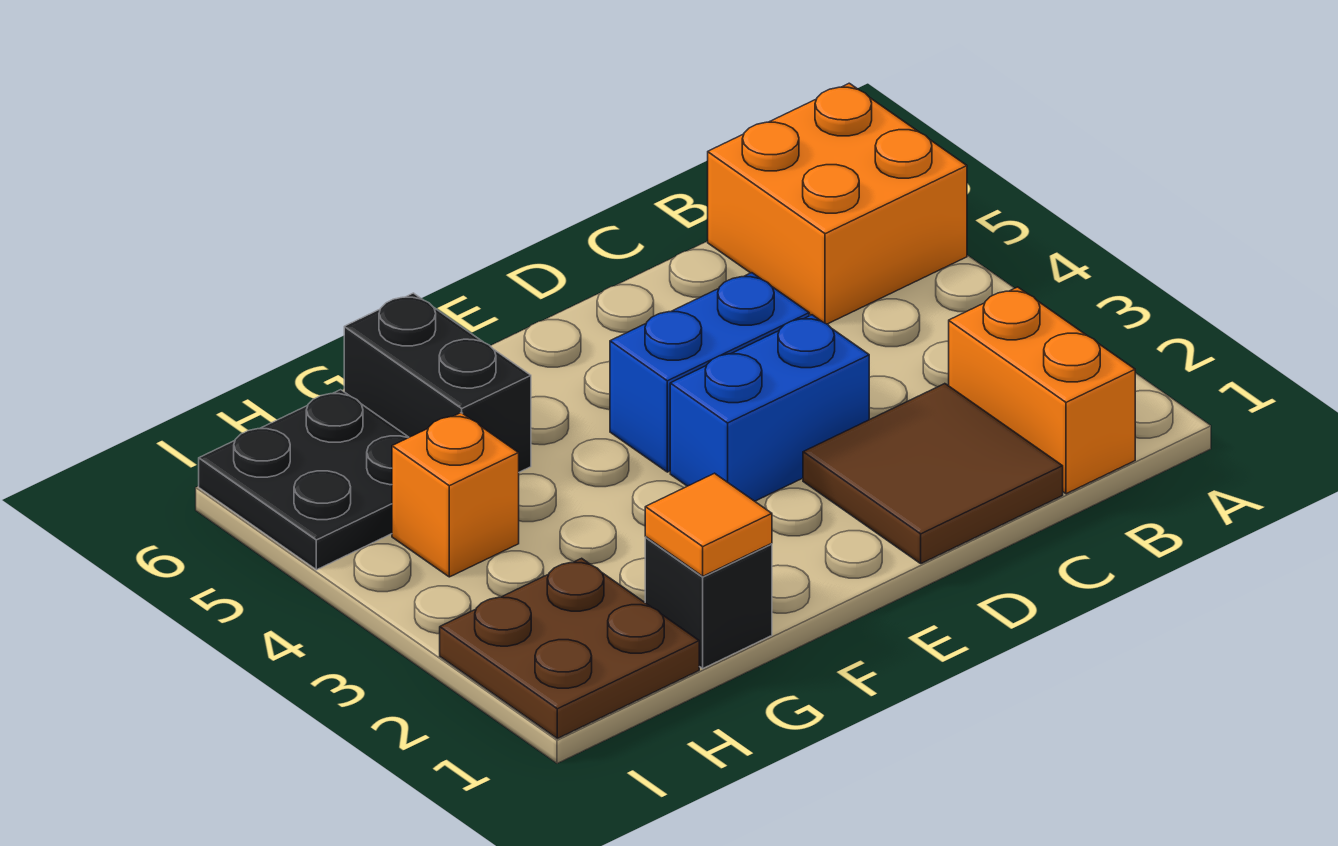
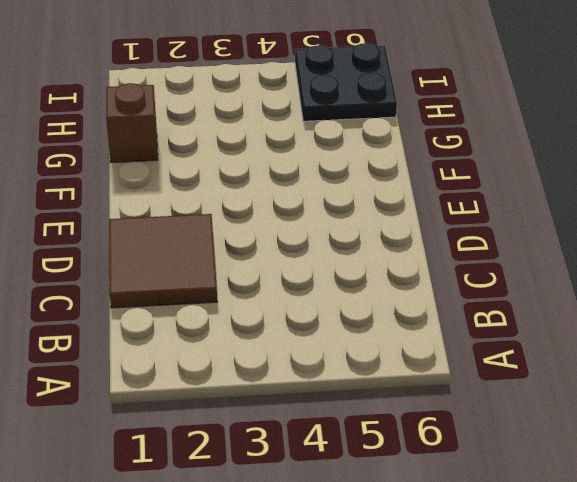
brown 1x1 brick [106,83,158,162] -> black 1x1 brick [645,537,772,668]
none -> orange 2x2 brick [708,83,967,324]
none -> orange 1x2 brick [949,287,1135,494]

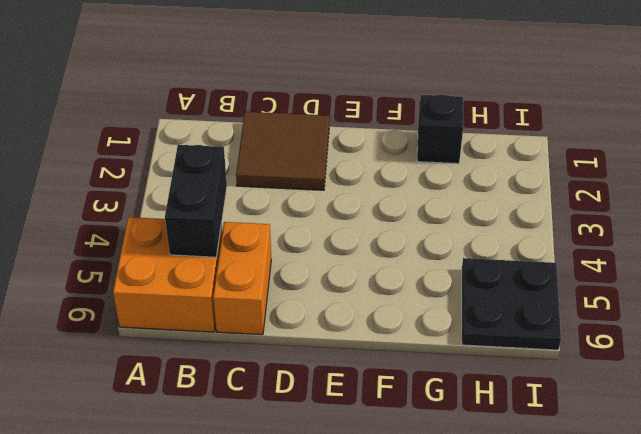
black 1x2 brick [165,145,227,257] -> black 1x2 brick moved to [344,293,531,472]
orange 1x2 brick [213,222,271,335] -> orange 1x2 brick moved to [949,287,1135,494]
none -> blue 1x2 brick [670,315,869,501]
none -> blue 1x2 brick [610,273,809,472]

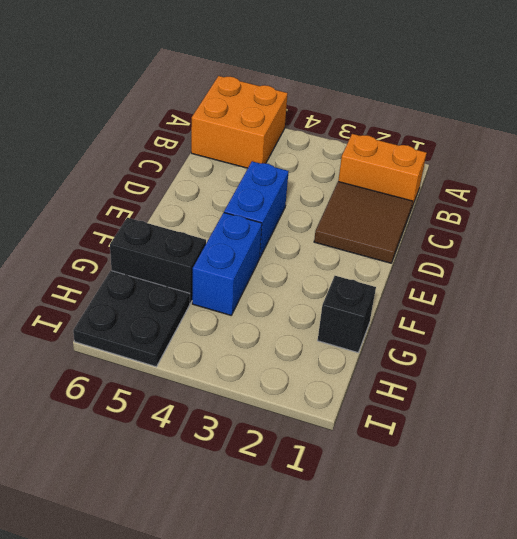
blue 1x2 brick [192,213,262,315] -> blue 1x2 brick moved to [670,315,869,501]
none -> brown 2x2 plate [440,558,699,739]
none -> orange 1x1 brick [392,413,519,577]

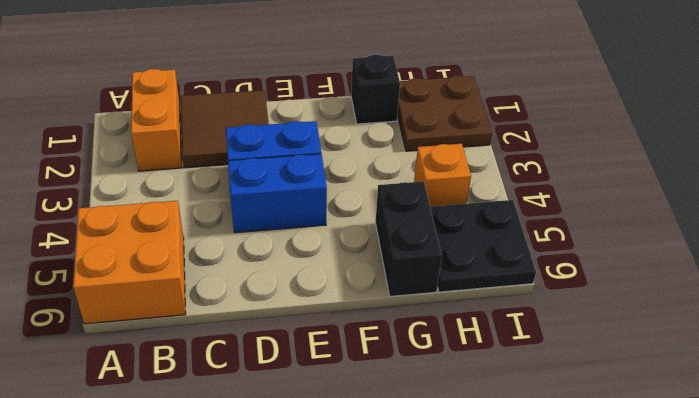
none -> orange 1x1 tile [645,473,772,576]

